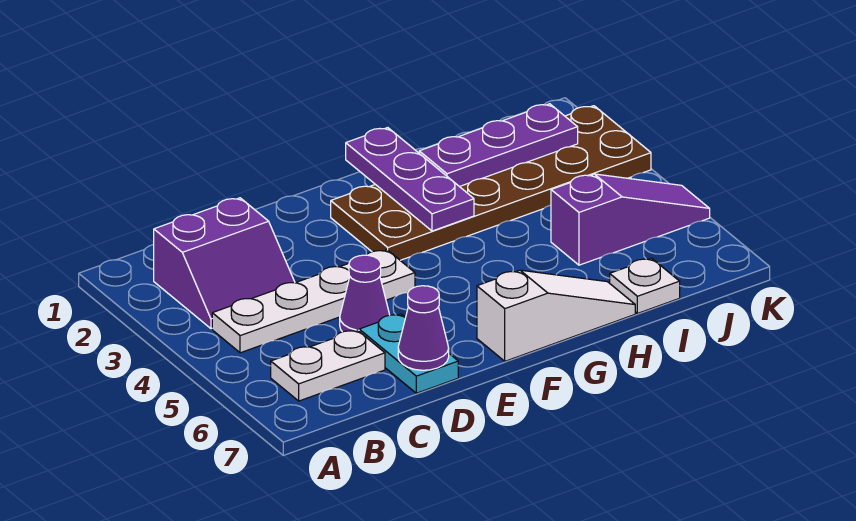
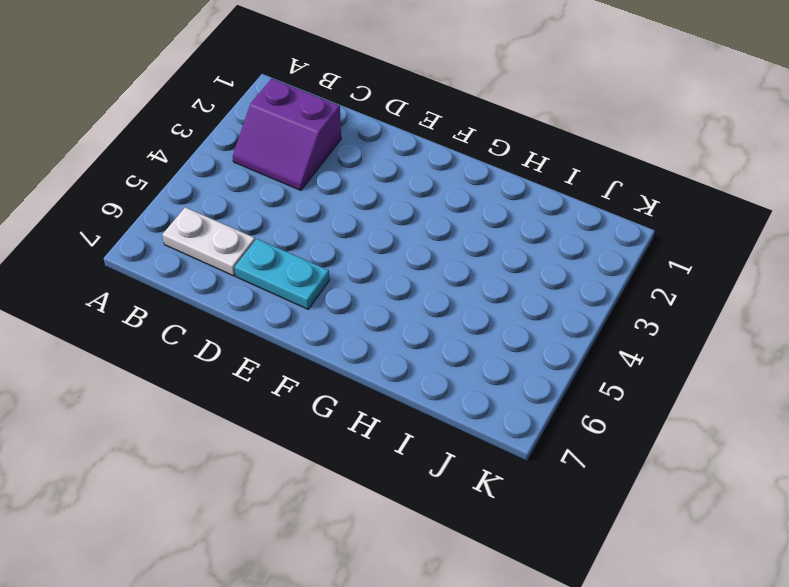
cyan 1x2 plate [235,239,329,309] -> cyan 1x2 plate turned to [359,314,458,393]
none -> white 1x4 plate [212,250,415,353]
none -> purple 1x1 cone [340,255,389,332]
none -> brown 2x6 plate [331,106,651,260]

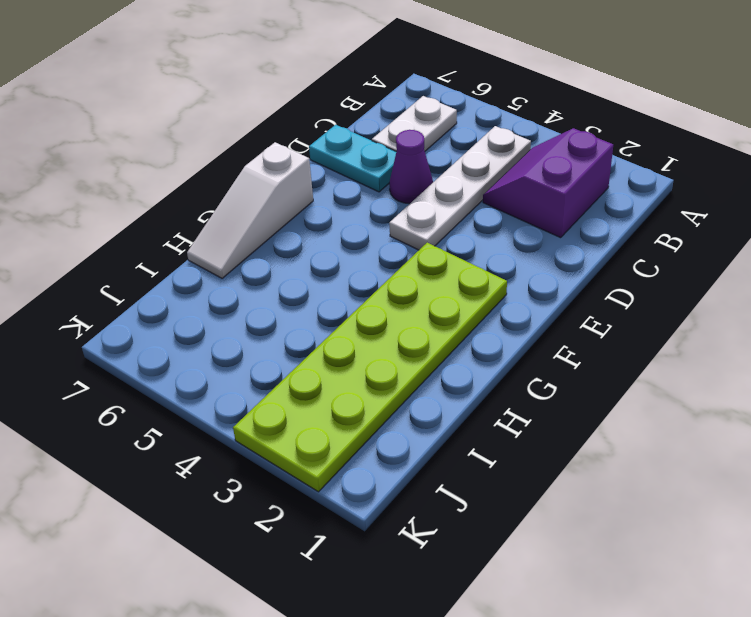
lime 2x6 plate [233,243,507,492] -> brown 2x6 plate [331,106,651,260]
none -> purple 1x3 slope [551,174,710,265]
none -> white 1x1 plate [610,258,680,313]
none -> purple 1x1 cone [398,286,449,370]

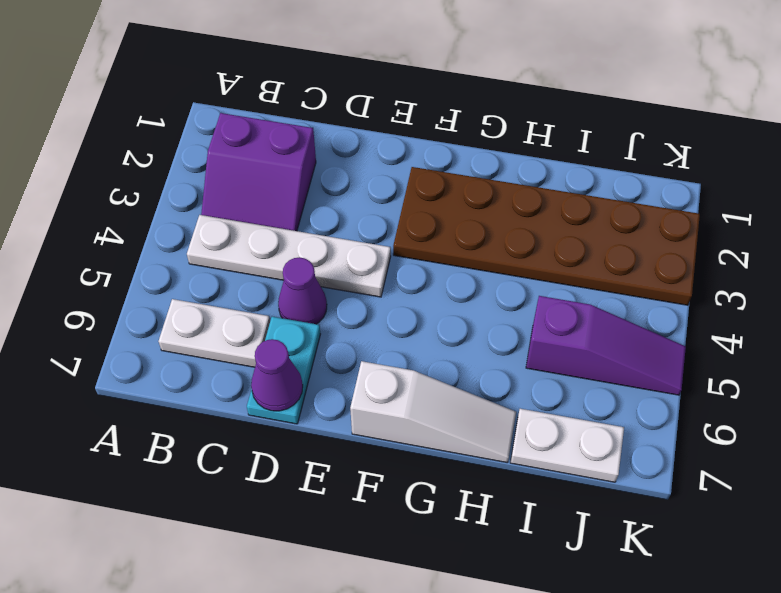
white 1x2 plate [510,409,624,482] -> white 1x1 plate [610,258,680,313]
none -> purple 1x3 plate [346,128,474,231]
none -> purple 1x3 plate [419,104,578,187]

